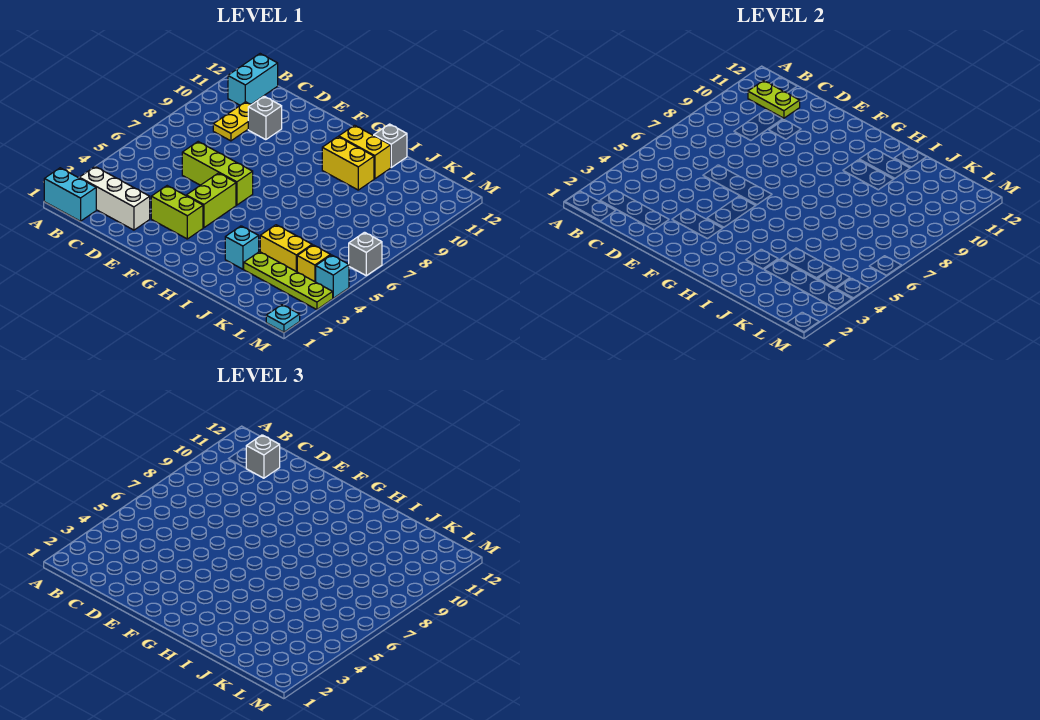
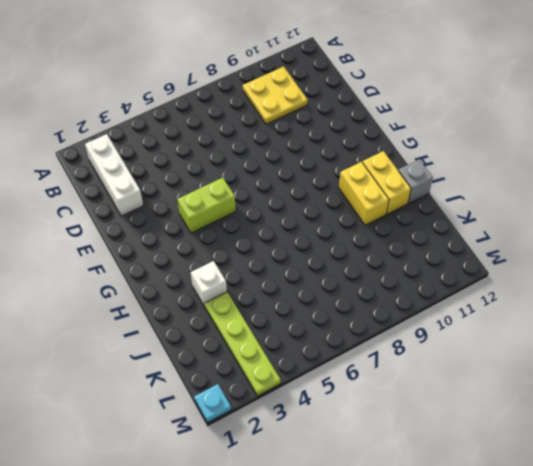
yellow 2x2 plate [243,67,308,124] -> yellow 1x2 plate [213,102,252,141]
white 1x1 brick [191,261,227,307] -> cyan 1x1 brick [225,226,259,269]
none -> cyan 1x2 brick [44,168,96,221]
none -> cyan 1x2 brick [228,54,278,105]
none -> lime 1x3 brick [182,142,253,205]

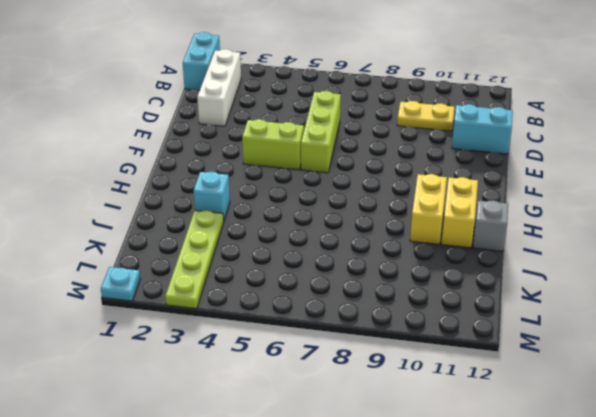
cyan 1x2 brick [452,104,513,154] -> cyan 1x2 brick moved to [228,54,278,105]
none -> grey 1x1 brick [248,96,282,140]
none -> lime 1x2 brick [151,186,203,239]
none -> yellow 1x2 brick [260,225,312,272]

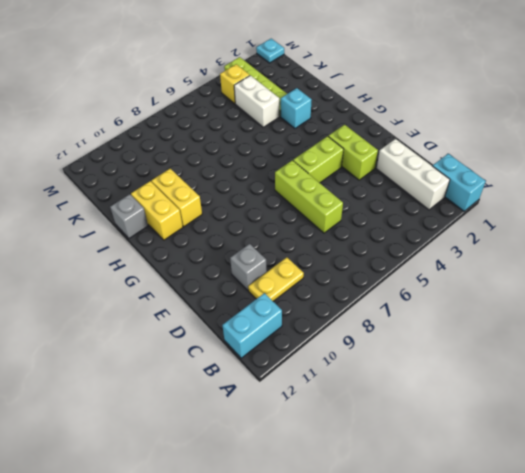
white 1x2 brick [234,75,279,127] -> yellow 1x2 brick [260,225,312,272]
none -> cyan 1x1 brick [316,255,349,298]
none -> grey 1x1 brick [349,232,382,276]
none -> lime 1x2 plate [748,81,800,118]

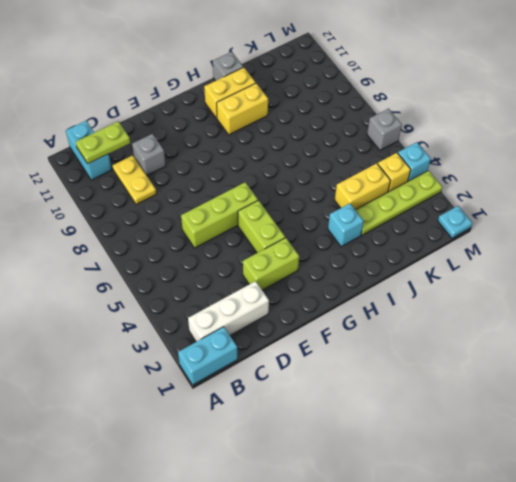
none -> grey 1x1 brick [246,435,280,478]

